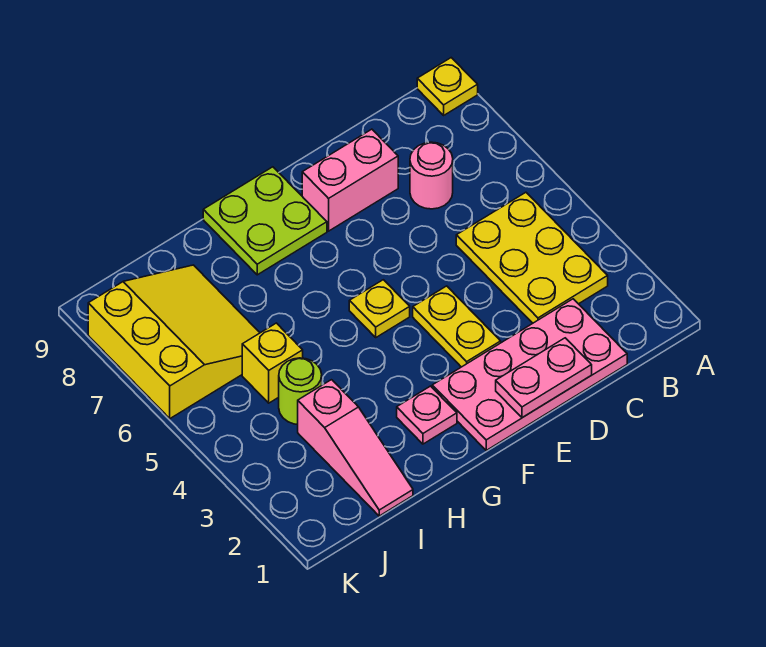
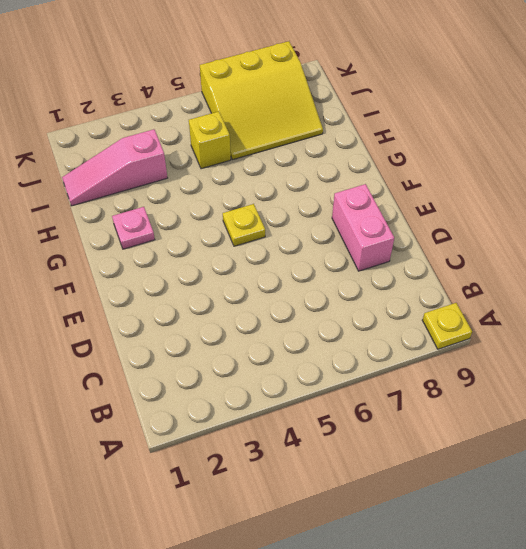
none -> yellow 2x3 plate [456,192,608,323]
none -> pink 2x4 plate [432,299,627,450]
none -> pink 1x1 round brick [410,142,453,209]

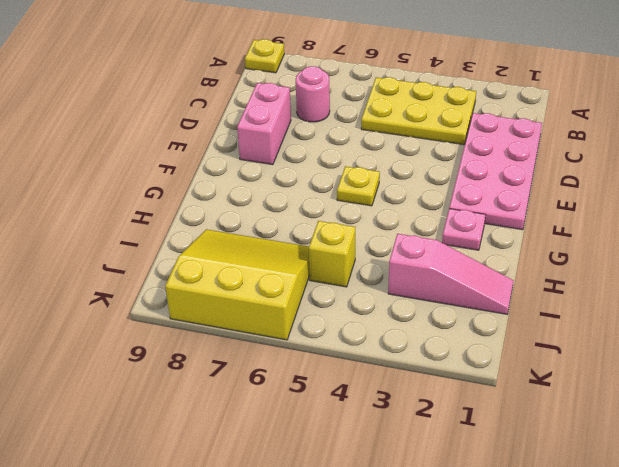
none -> yellow 1x2 plate [413,286,501,367]
none -> lime 2x2 plate [203,167,327,275]
none -> lime 1x1 round brick [279,358,322,424]

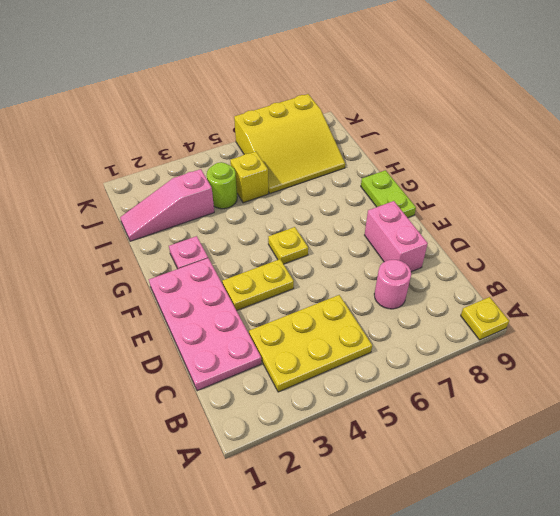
lime 1x2 plate [361,170,416,218] -> lime 2x2 plate [203,167,327,275]
none -> pink 1x2 plate [496,338,592,418]

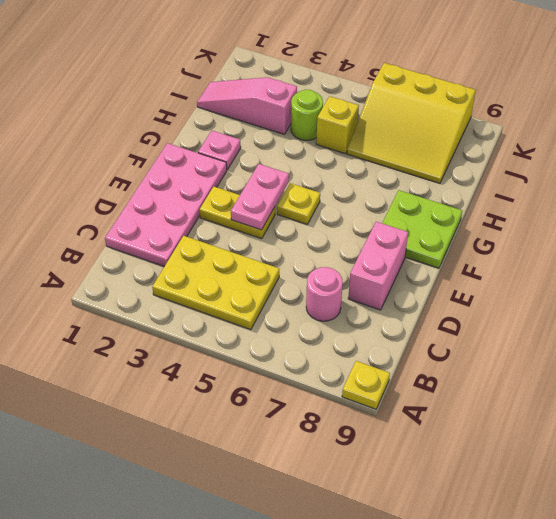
pink 1x2 plate [231,164,289,230] -> pink 1x2 plate moved to [496,338,592,418]

